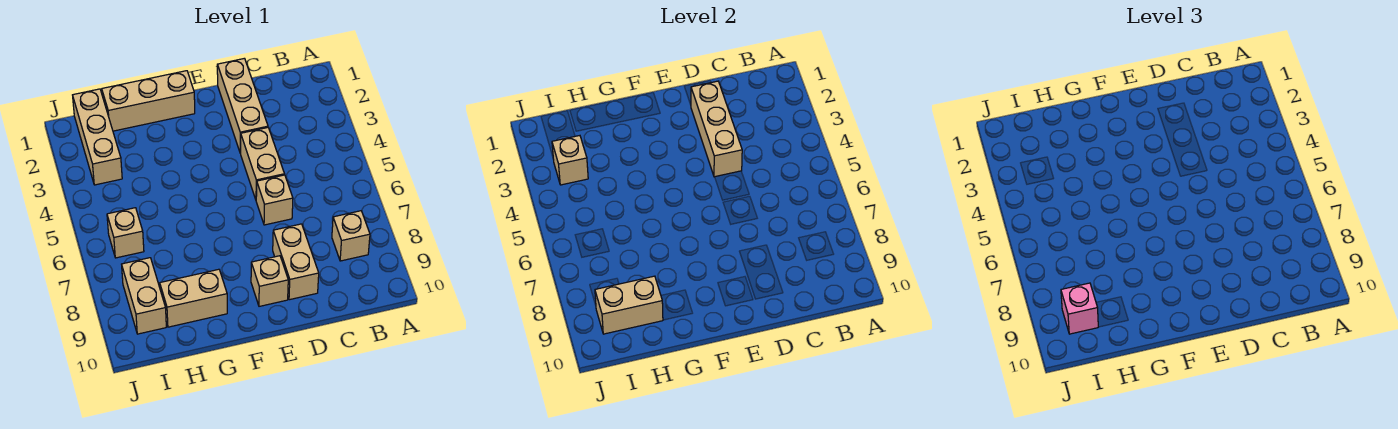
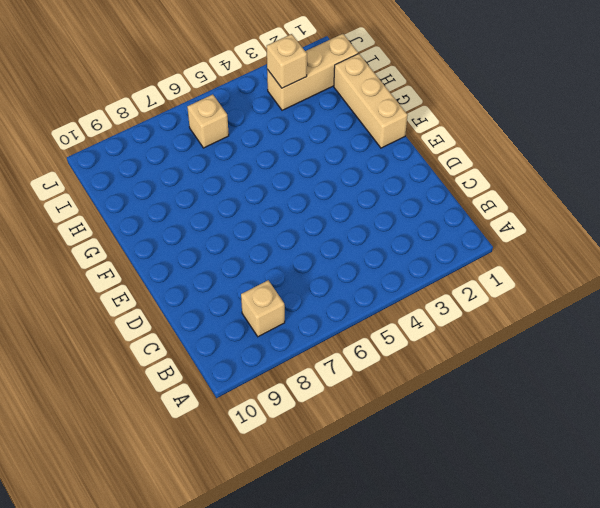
none -> tan 1x3 brick [217,58,268,153]
none -> tan 1x2 brick [241,128,284,199]
none -> tan 1x1 brick [256,175,293,225]

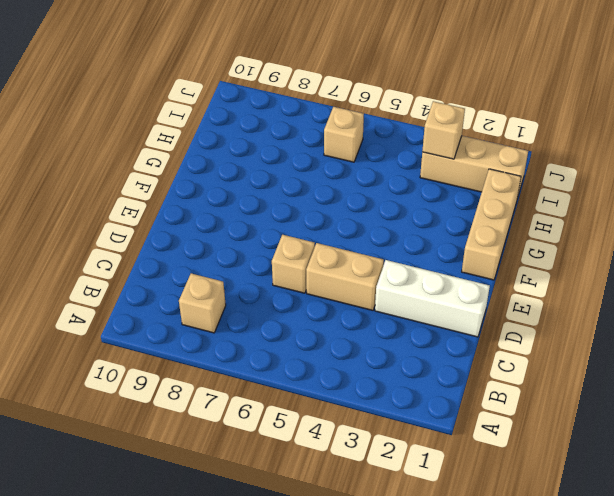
white 1x3 brick [375,260,490,337] -> tan 1x3 brick [217,58,268,153]
none -> tan 1x2 brick [273,224,319,300]
none -> tan 1x1 brick [251,256,288,306]
none -> tan 1x2 brick [160,269,227,327]

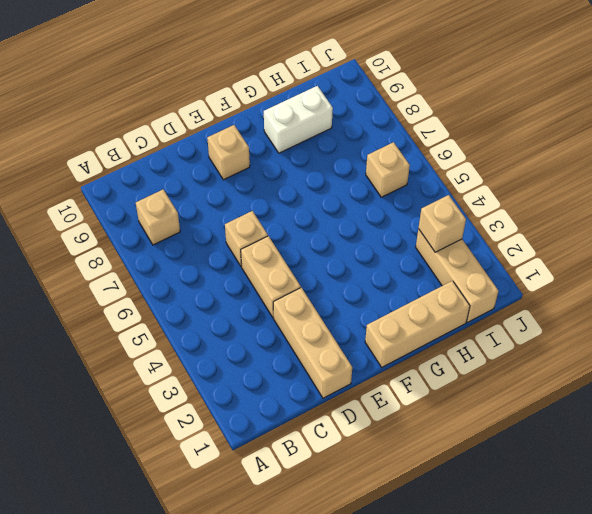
white 1x2 brick [264,86,333,153] -> tan 1x2 brick [160,269,227,327]
none -> tan 1x2 brick [273,224,319,300]
none -> tan 1x2 brick [122,258,166,334]
none -> tan 1x3 brick [691,81,742,177]

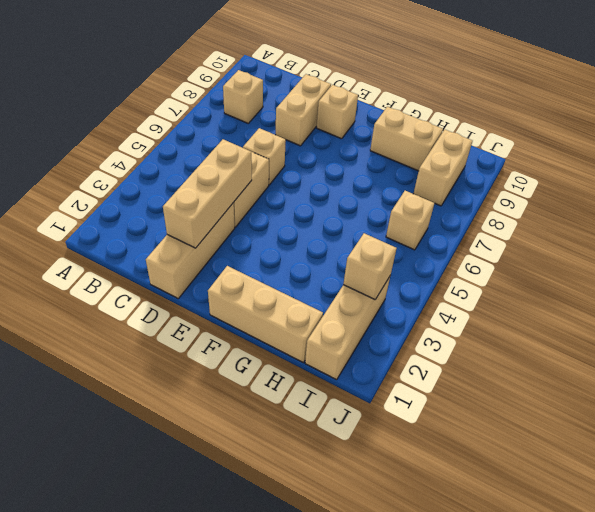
none -> tan 1x2 brick [595,276,663,334]
none -> pink 1x1 brick [1061,283,1098,334]

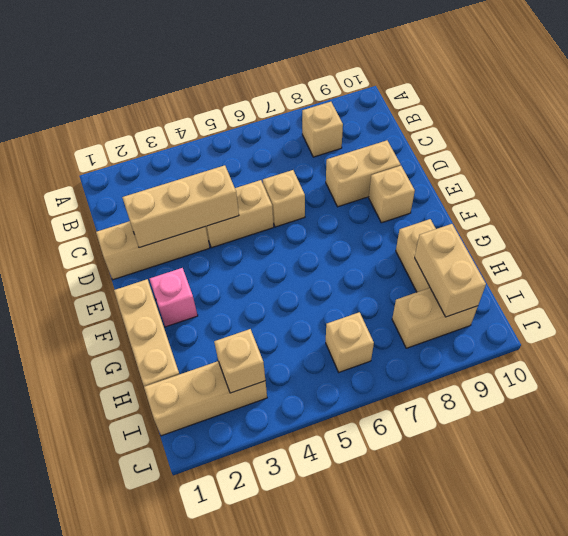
pink 1x1 brick [150,268,198,327] -> pink 1x1 brick moved to [1061,283,1098,334]

